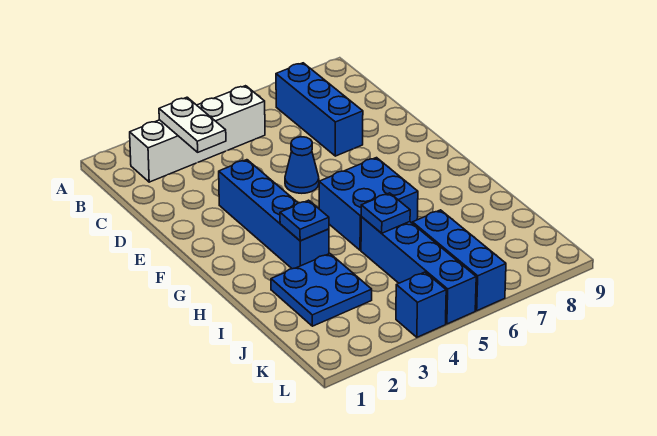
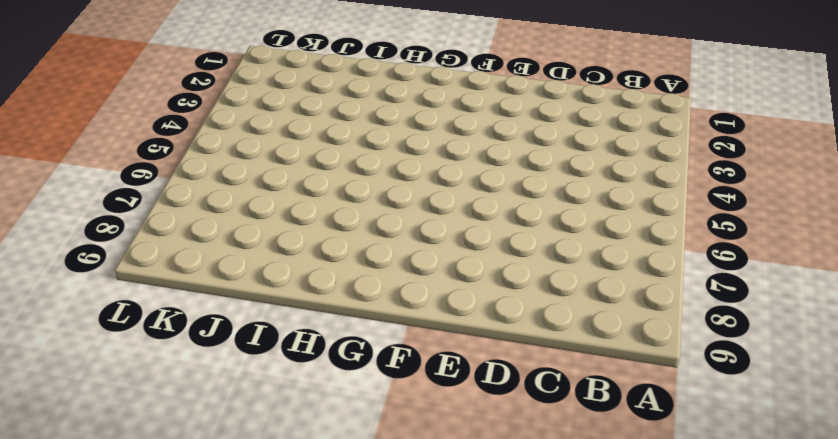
none -> white 1x4 brick [130,86,265,182]
none -> blue 1x3 brick [276,63,363,156]
none -> blue 1x4 brick [219,160,329,269]

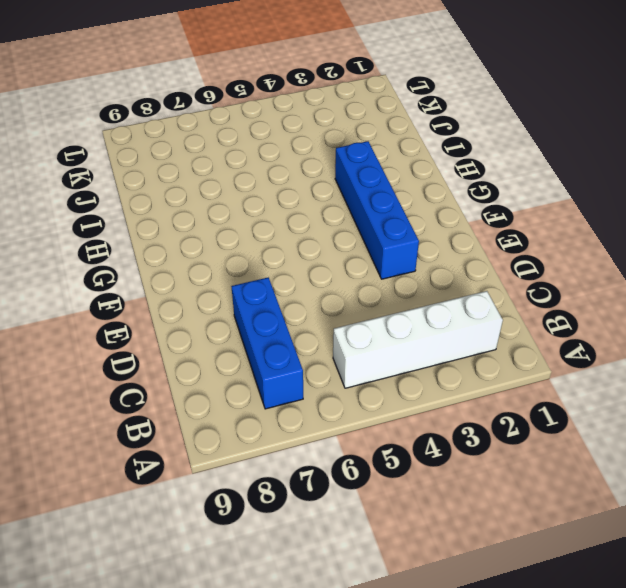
none -> blue 1x1 cone [285,137,319,193]
none -> blue 2x2 brick [319,158,418,250]
none -> blue 2x2 plate [271,254,372,326]

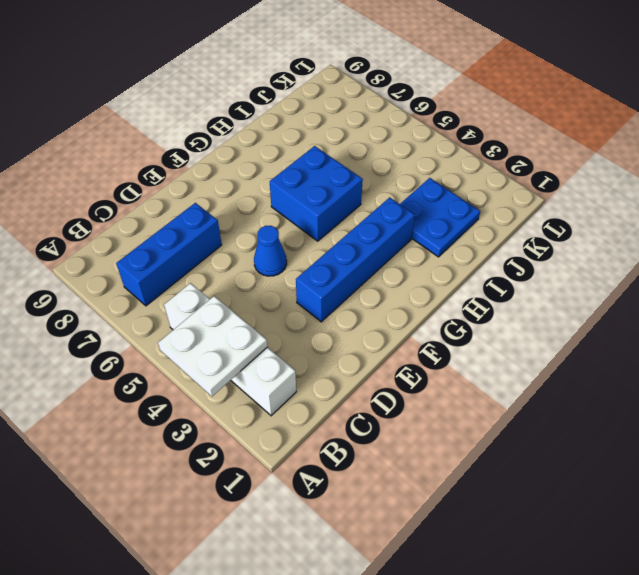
white 2x2 plate [158,296,267,396] -> white 1x2 plate [159,97,226,152]
none -> blue 1x4 brick [361,217,476,324]
none -> blue 1x3 brick [413,210,506,311]
none -> blue 1x1 brick [396,272,446,337]

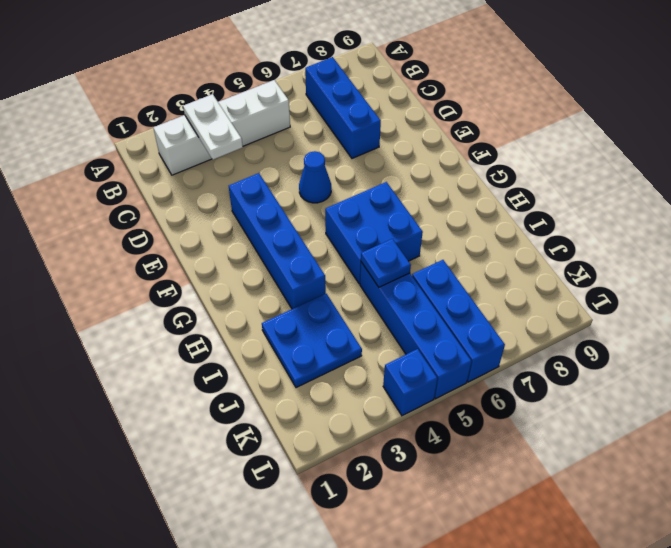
none -> blue 1x1 plate [280,200,329,241]

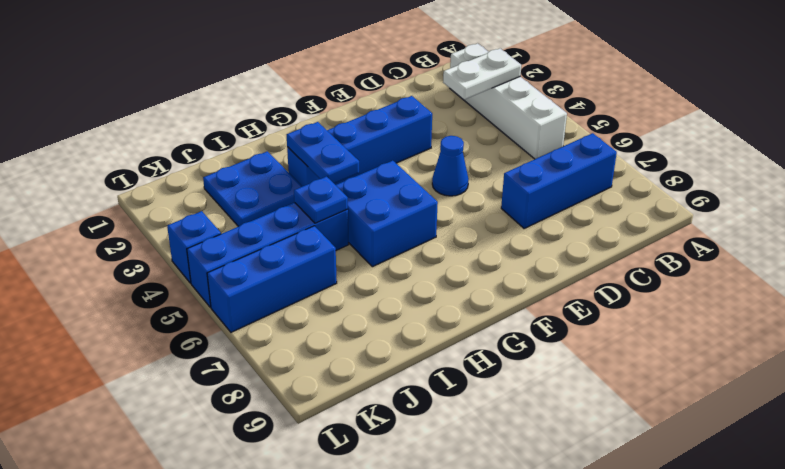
blue 1x2 plate [287,122,359,184] -> blue 1x1 plate [280,200,329,241]

